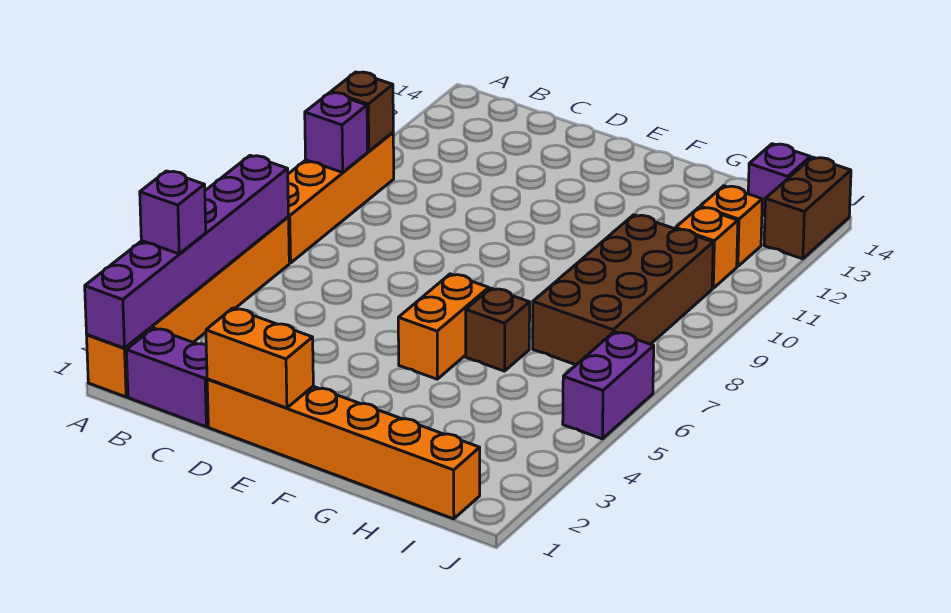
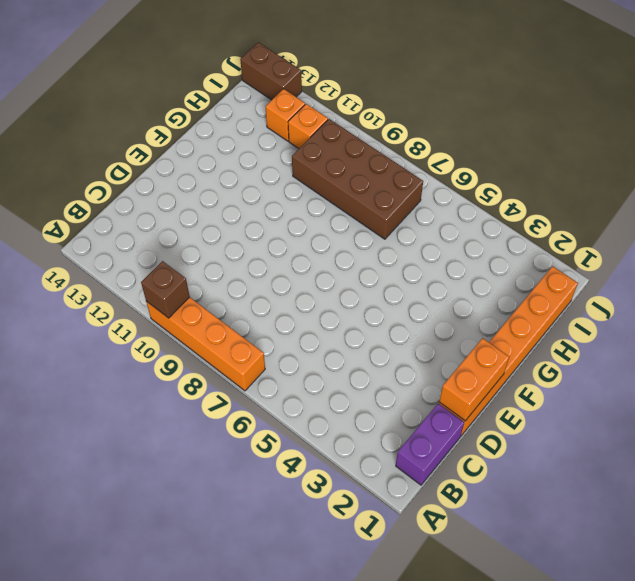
none -> orange 1x6 brick [87,217,289,397]
none -> orange 1x2 brick [398,274,489,379]
none -> brown 1x1 brick [466,288,530,371]

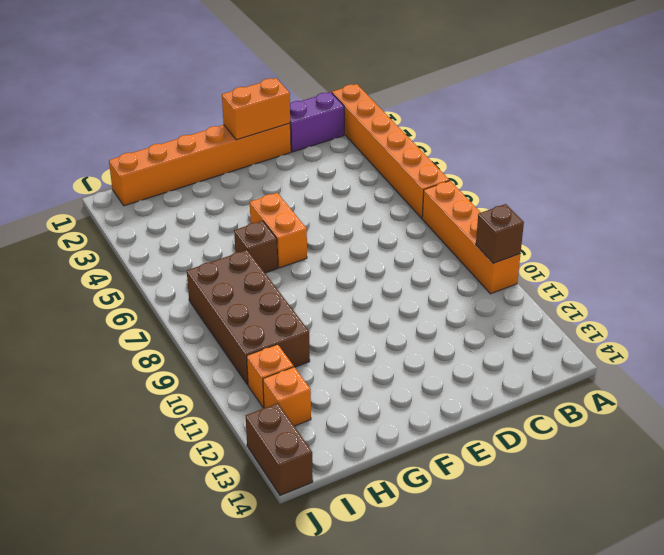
none -> purple 1x1 brick [748,144,810,216]
none -> purple 1x2 brick [563,332,654,439]
none -> purple 1x6 brick [85,155,288,348]

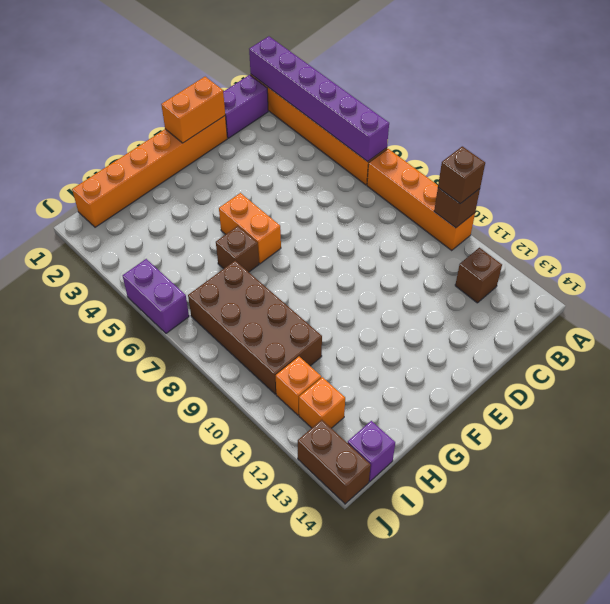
brown 1x1 brick [438,146,485,204] -> none
brown 1x1 brick [455,248,502,303] -> none
none -> purple 1x1 brick [305,93,368,172]
none -> purple 1x1 brick [140,171,206,254]

